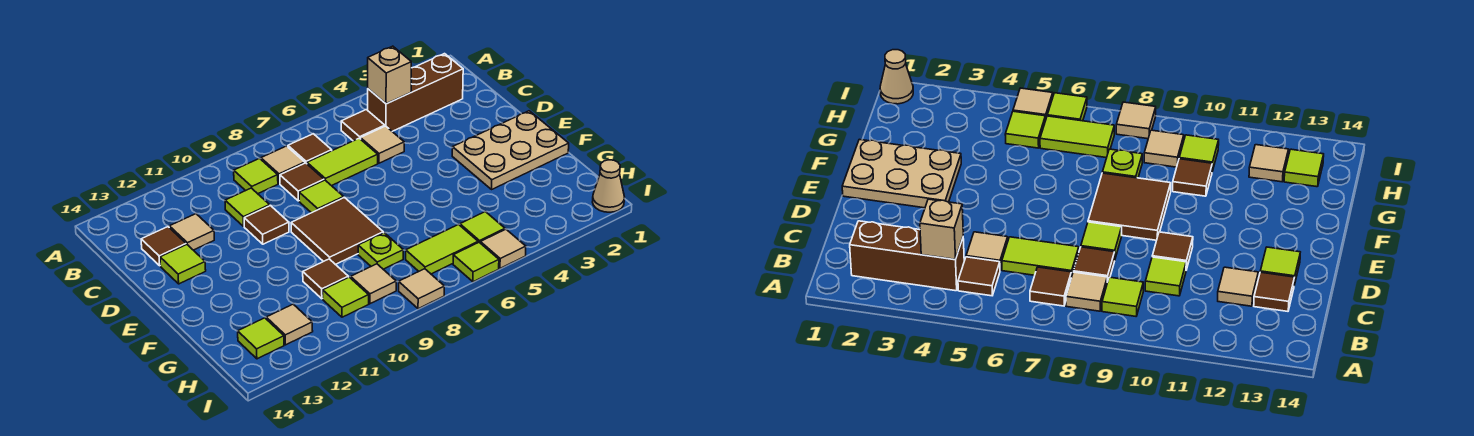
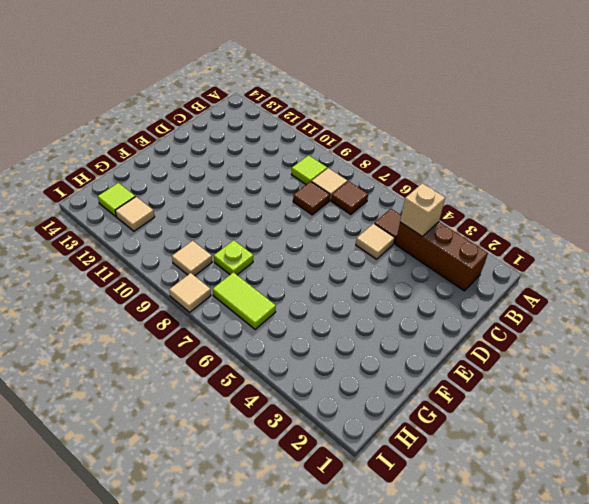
none -> lime 1x2 tile [307,138,378,186]
none -> lime 1x1 tile [225,188,270,226]
none -> tan 1x1 tile [169,214,214,250]

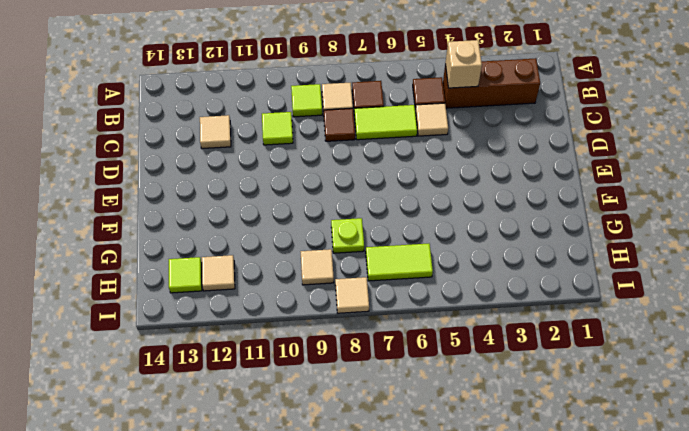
none -> brown 1x1 tile [141,227,186,266]
none -> lime 1x1 tile [299,180,344,213]
none -> brown 1x1 tile [244,205,289,244]

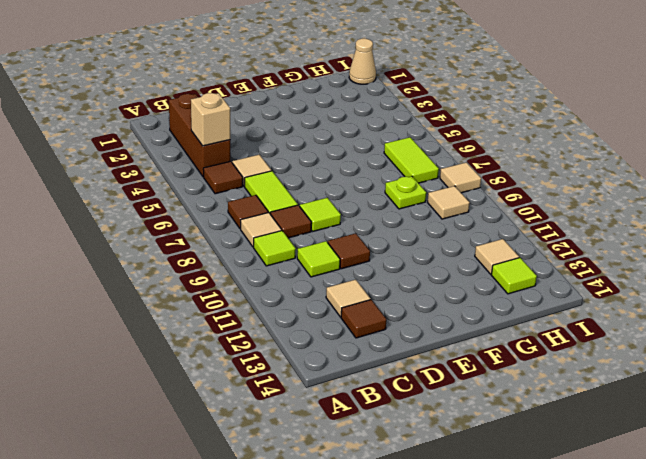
none -> lime 1x1 tile [160,245,206,284]
none -> tan 2x3 plate [452,111,569,189]
none -> brown 2x2 tile [291,197,383,265]

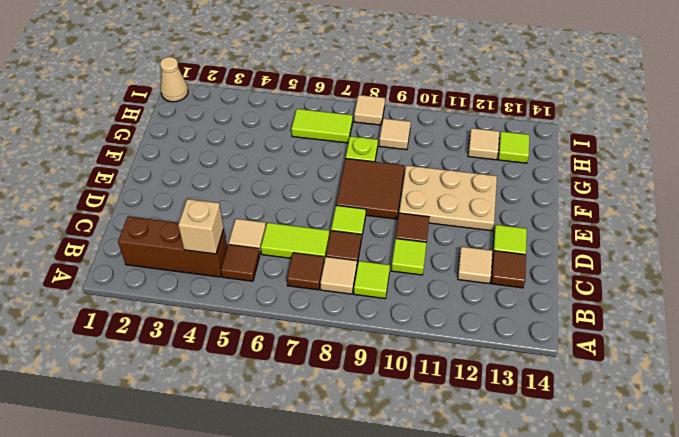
tan 2x3 plate [399,165,497,231] -> tan 2x3 plate moved to [452,111,569,189]
none -> brown 1x1 tile [303,259,348,299]
none -> lime 1x1 tile [460,212,505,243]
none -> lime 1x1 tile [323,277,369,317]

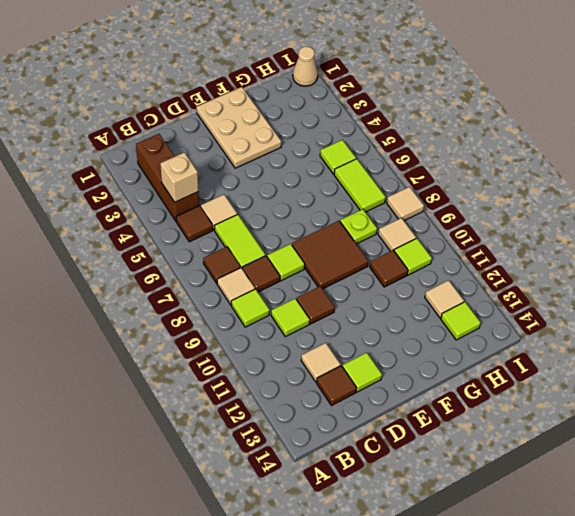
none -> tan 1x1 tile [480,229,526,268]
none -> lime 1x1 tile [453,242,499,282]

